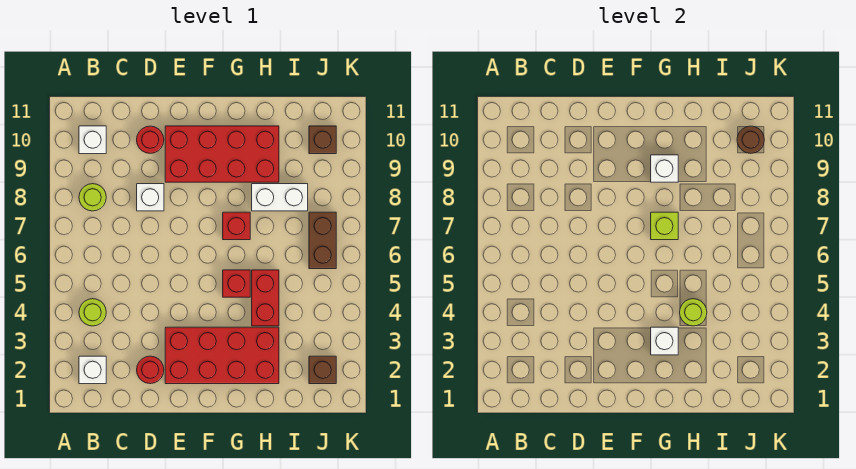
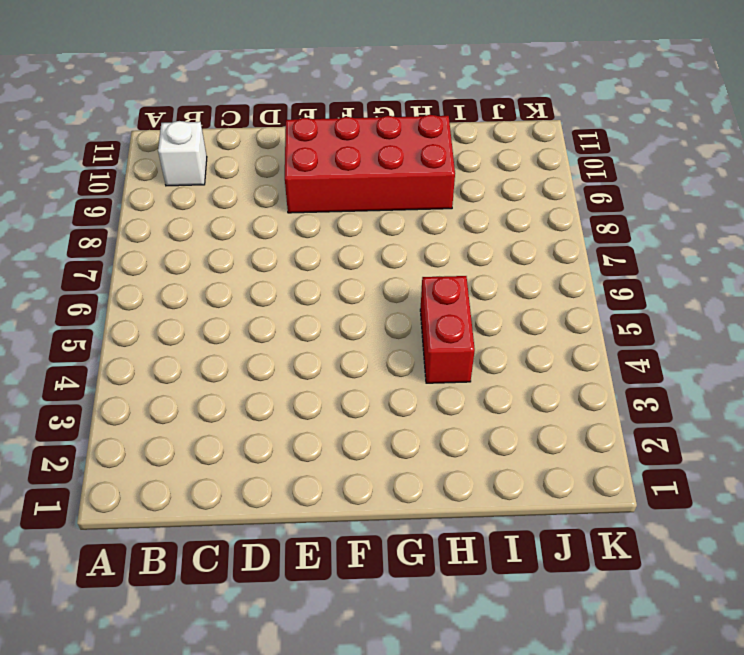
none -> white 1x1 brick [79,356,106,384]
none -> lime 1x1 round brick [79,299,106,326]
none -> lime 1x1 round brick [79,184,106,211]

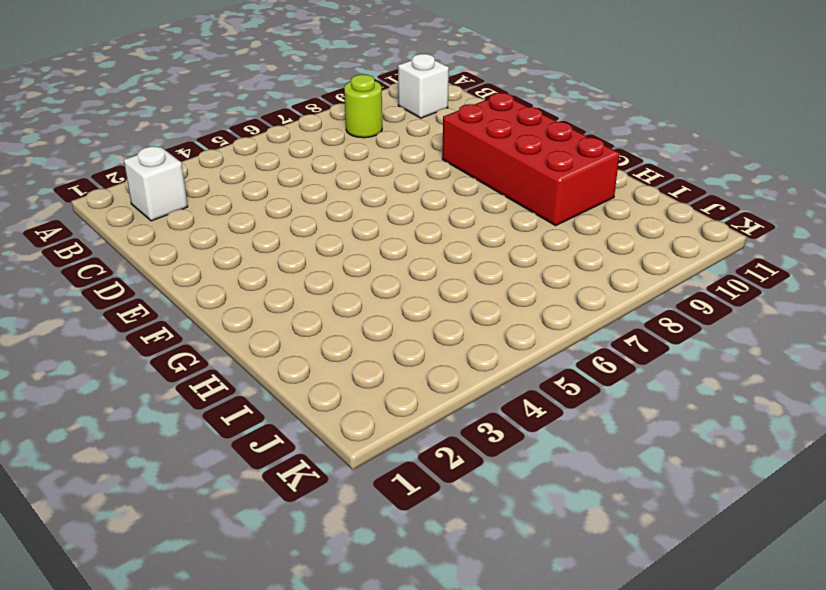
none -> lime 1x1 round brick [79,299,106,326]
none -> red 1x1 round brick [137,356,164,384]
none -> white 1x1 brick [137,184,164,211]

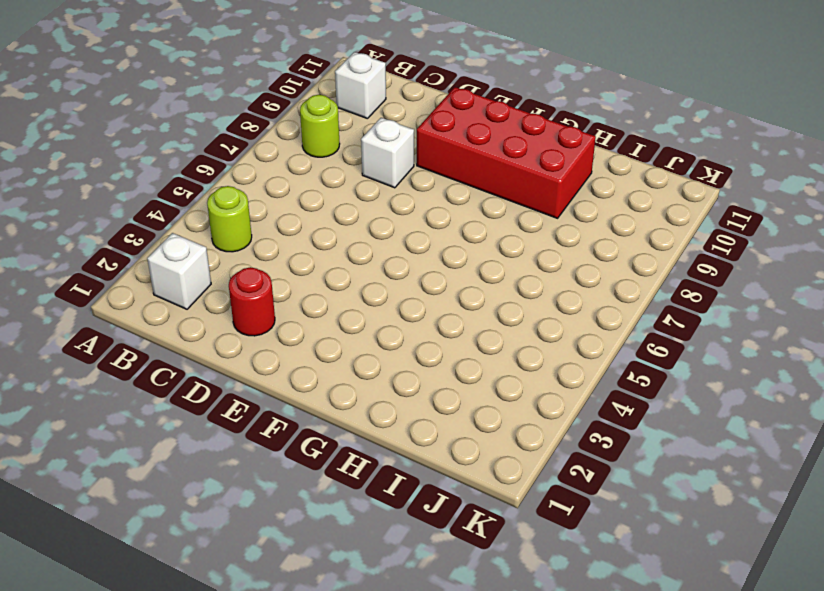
none -> red 1x1 round brick [137,126,164,153]
none -> red 2x4 brick [165,327,279,384]
none -> red 1x1 brick [223,270,250,297]

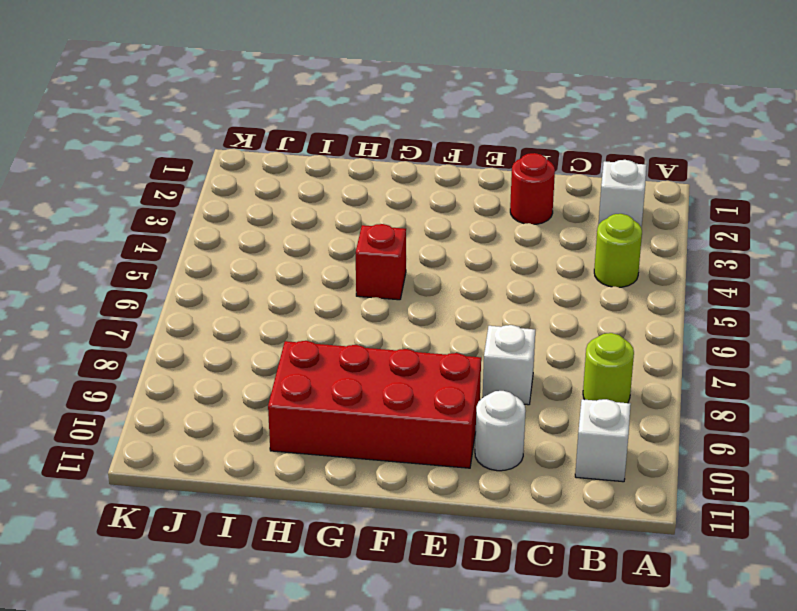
white 1x1 round brick [475,391,525,471] -> red 1x1 round brick [137,126,164,153]
none -> red 2x4 brick [165,327,279,384]
none -> red 1x1 brick [223,212,250,240]
none -> red 1x2 brick [252,270,279,326]

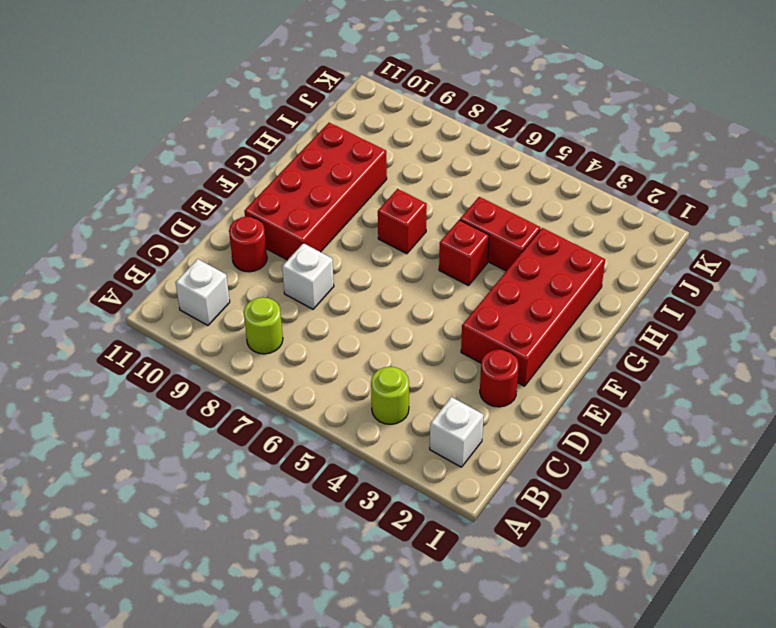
none -> white 1x2 brick [252,184,308,211]
none -> brown 1x1 brick [309,356,336,384]
none -> brown 1x2 brick [309,212,336,269]

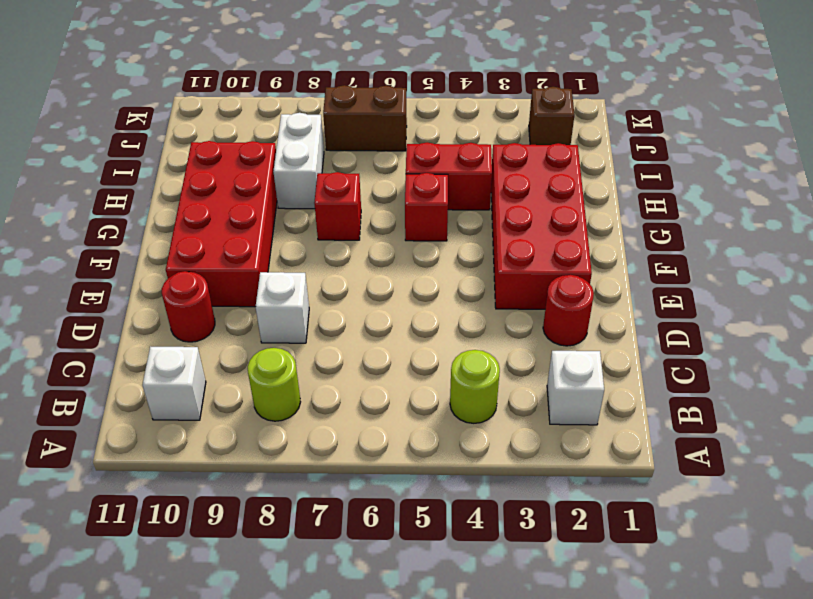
none -> brown 1x1 brick [309,126,336,154]
none -> white 1x1 brick [651,327,678,355]
none -> lime 1x1 brick [651,212,678,240]

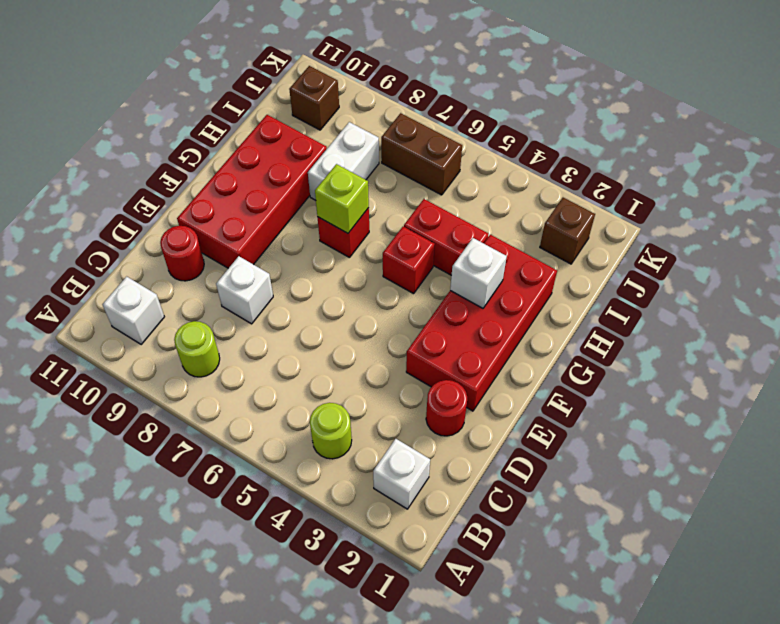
none -> white 1x1 brick [651,155,678,182]
none -> lime 1x1 round brick [680,299,707,326]
none -> brown 1x1 round brick [737,126,764,153]

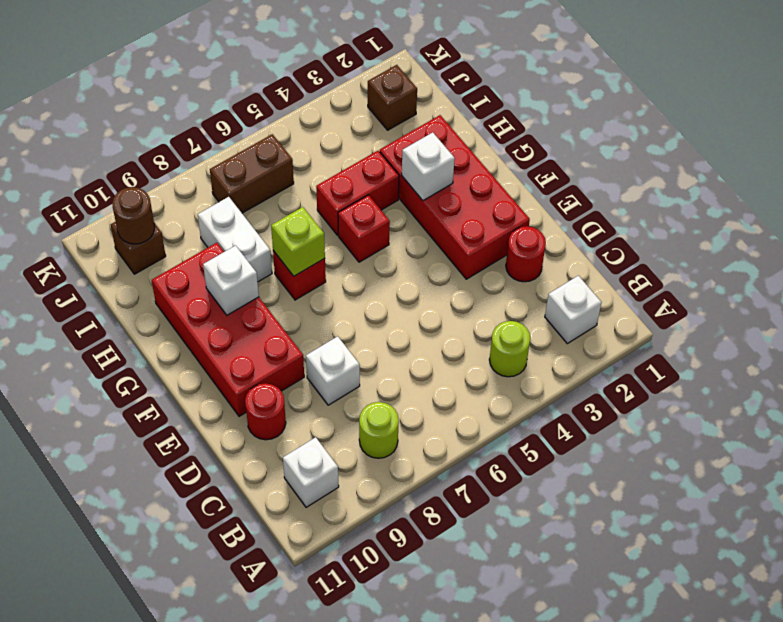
none -> lime 1x1 round brick [680,299,707,326]

